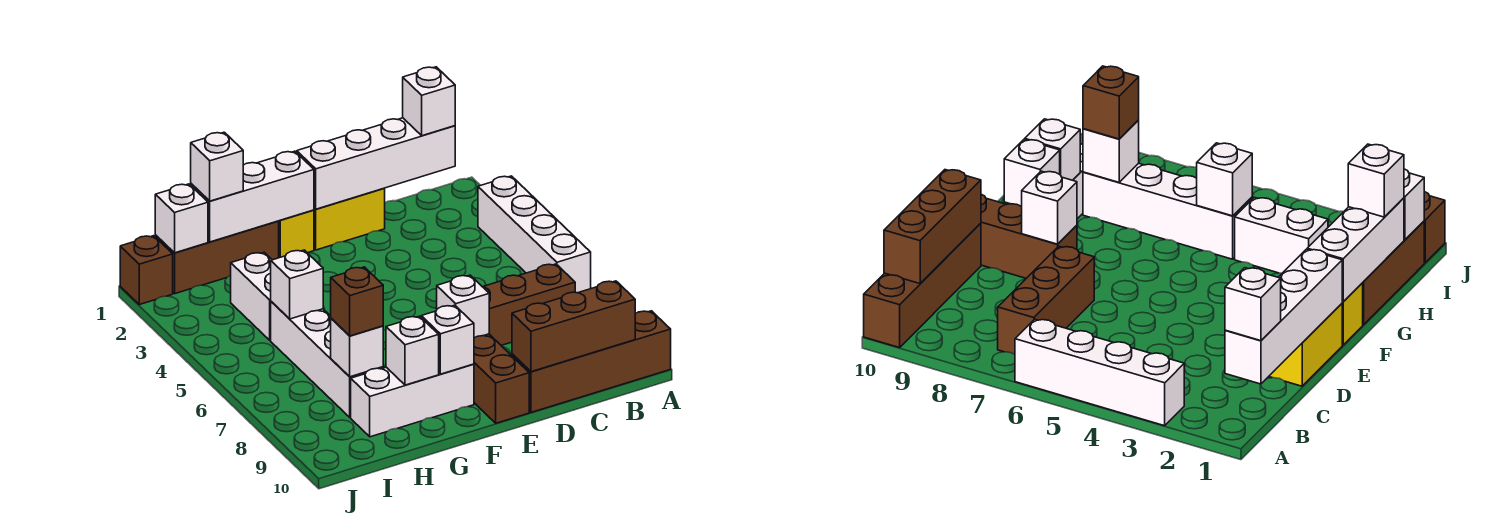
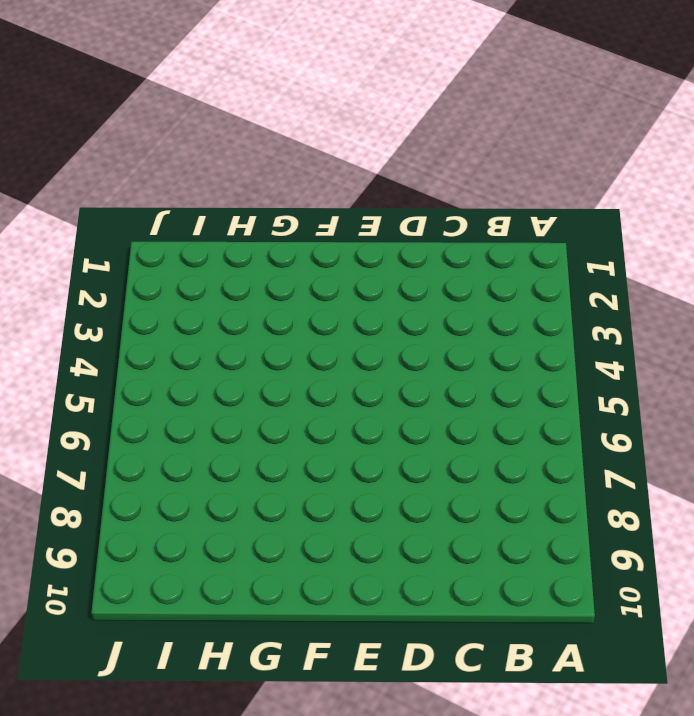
none -> white 1x4 brick [478,176,591,293]
none -> brown 1x4 brick [512,311,671,412]
none -> brown 1x3 brick [483,264,575,345]

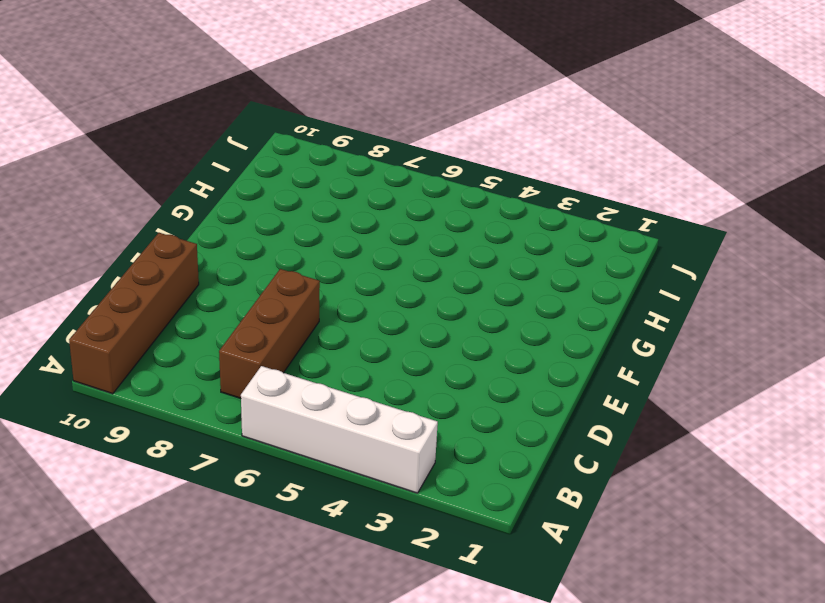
none -> yellow 1x2 brick [314,188,385,250]
none -> brown 1x3 brick [474,334,529,423]
none -> yellow 1x1 brick [279,210,314,258]

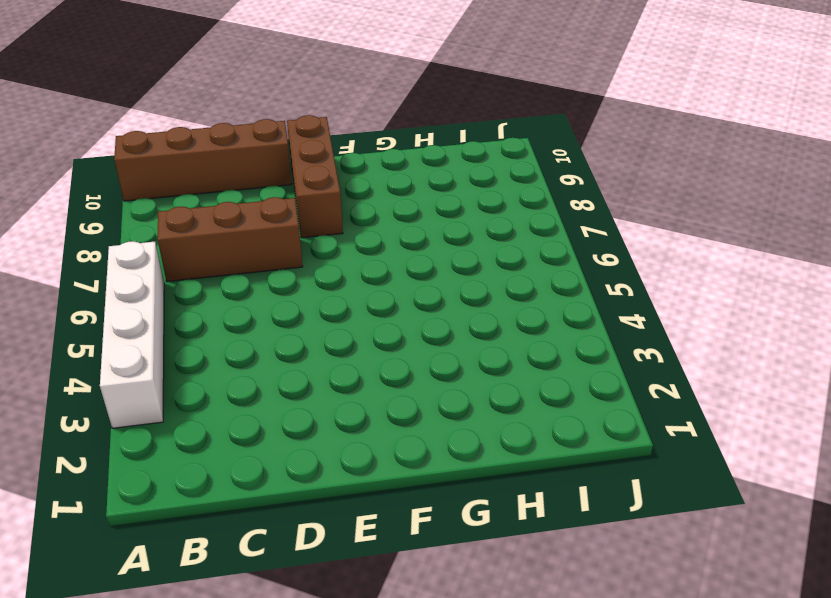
none -> yellow 1x2 brick [314,188,385,250]
none -> yellow 1x1 brick [279,210,314,258]
none -> white 1x3 brick [351,364,474,437]

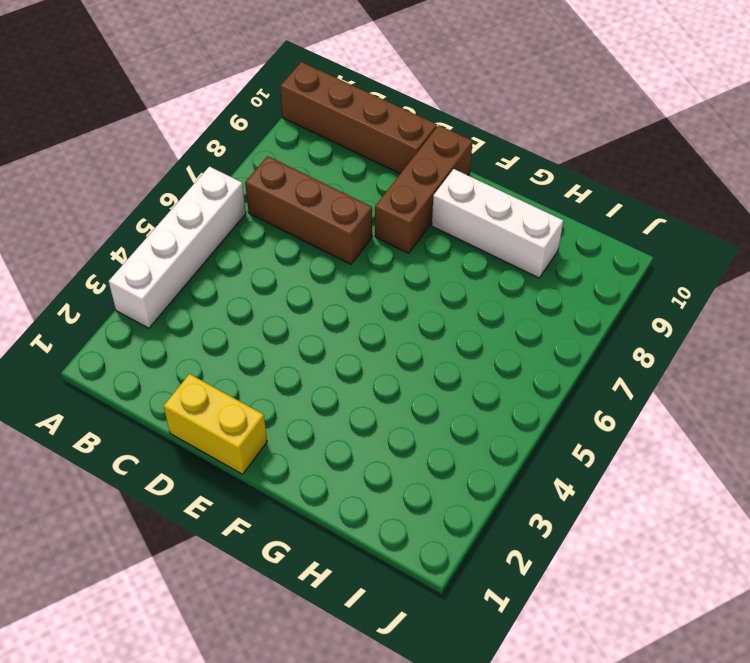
none -> yellow 1x1 brick [279,210,314,258]
none -> brown 1x3 brick [155,221,279,294]
none -> white 1x2 brick [231,252,272,340]

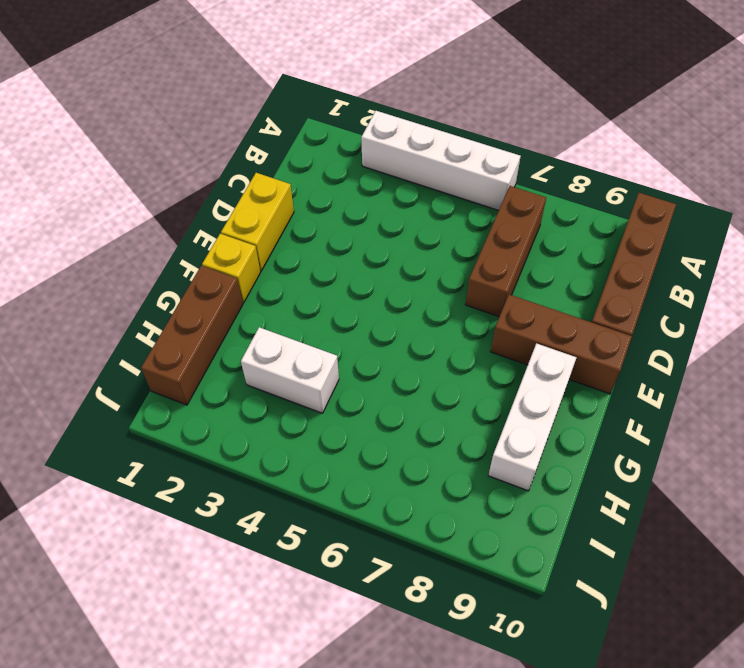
none -> white 1x4 brick [271,302,383,417]
none -> brown 1x1 brick [120,236,173,305]
none -> white 1x4 brick [297,118,455,209]

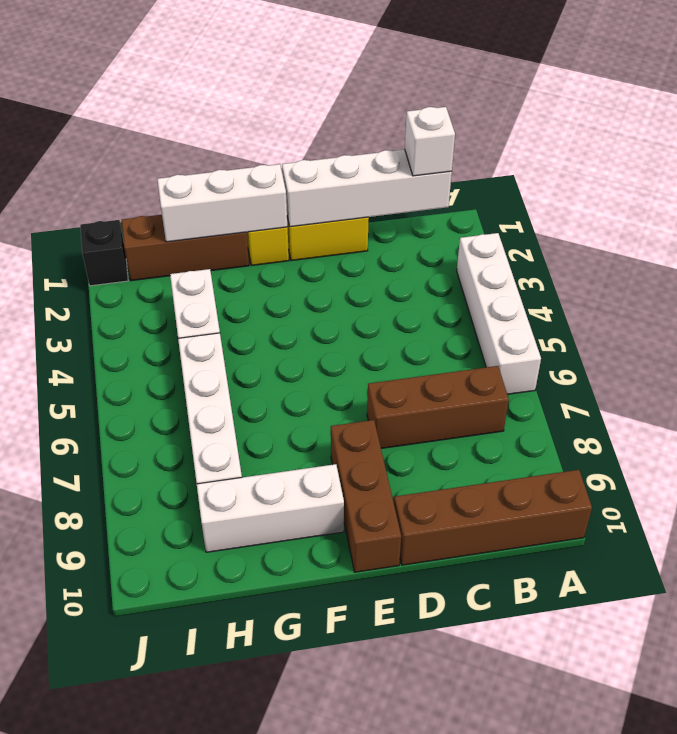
black 1x1 brick [80,220,128,286] -> brown 1x1 brick [120,236,173,305]
none -> brown 1x3 brick [512,281,635,372]
none -> white 1x1 brick [437,275,489,338]
none -> white 1x1 brick [421,305,474,374]

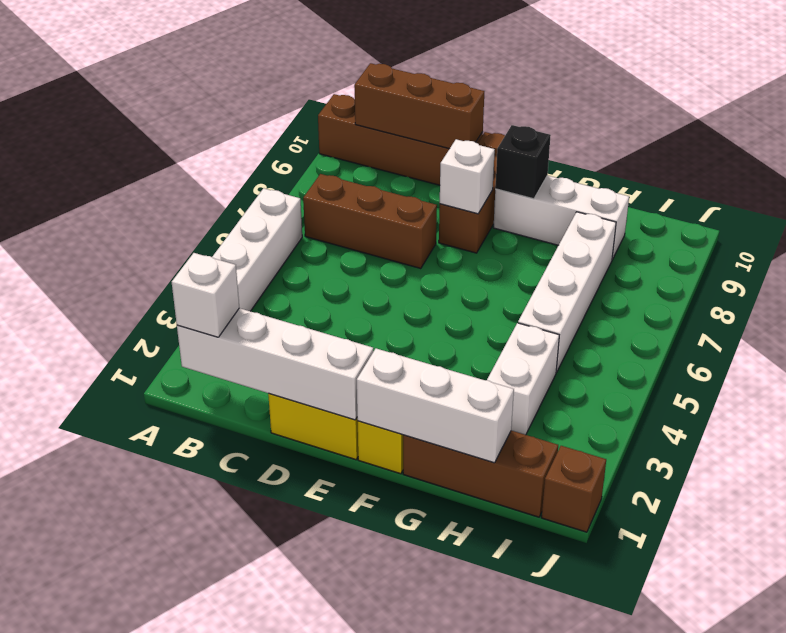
black 1x1 brick [495,125,551,199] -> white 1x1 brick [421,305,474,374]
none -> white 1x1 brick [386,316,439,385]
none -> white 1x1 brick [271,250,323,319]
none -> white 1x1 brick [331,318,383,377]

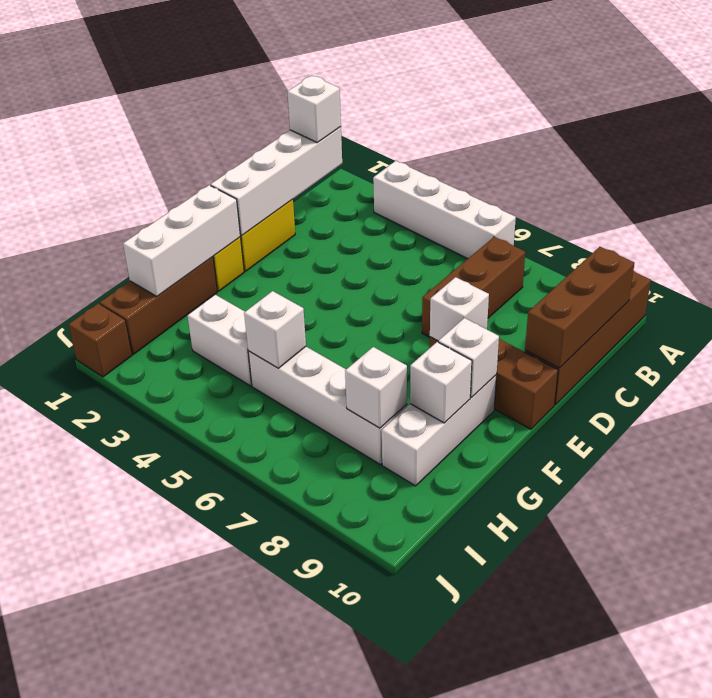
none -> white 1x1 brick [155,184,208,253]
none -> white 1x1 brick [191,132,243,201]
none -> brown 1x1 brick [331,267,383,336]

